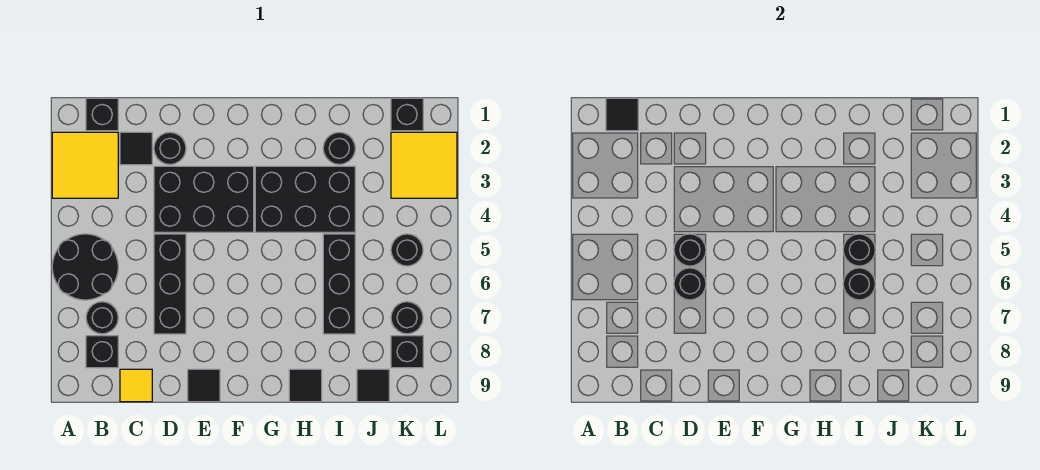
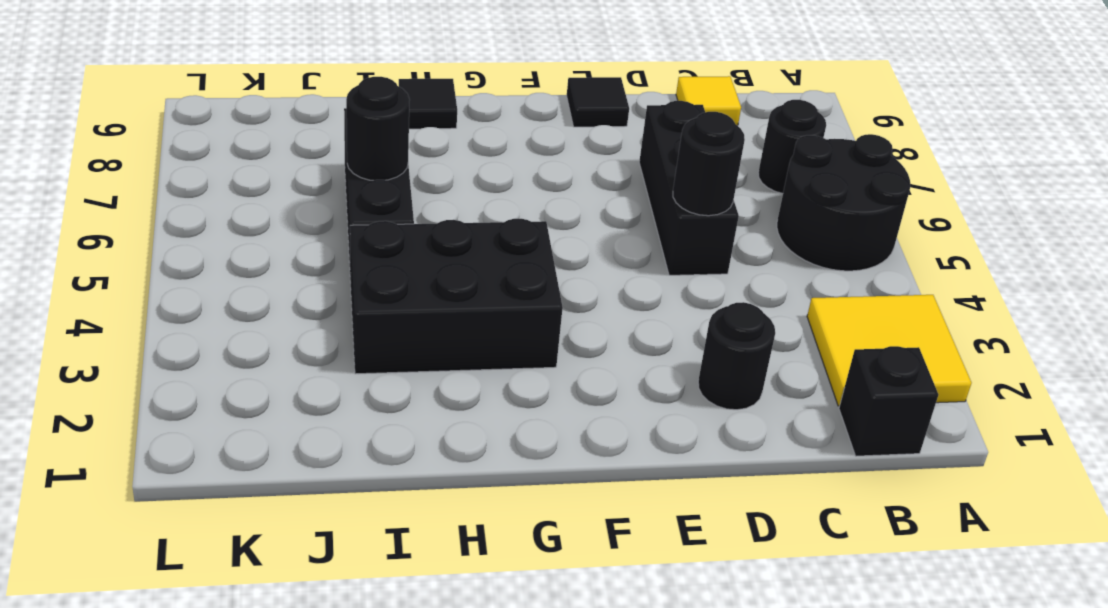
none -> black 1x1 brick [86,336,118,368]
none -> black 1x1 tile [120,132,152,165]
none -> black 2x3 brick [154,166,254,232]

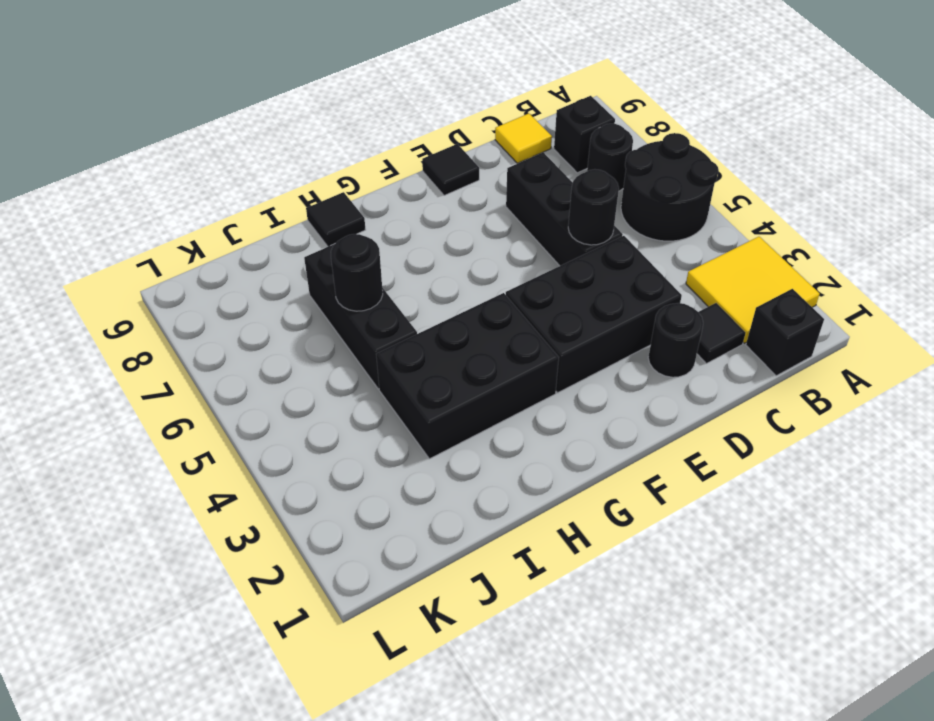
none -> black 1x1 round brick [323,132,355,165]
none -> black 1x1 tile [357,369,389,402]
none -> black 1x1 brick [391,98,423,131]

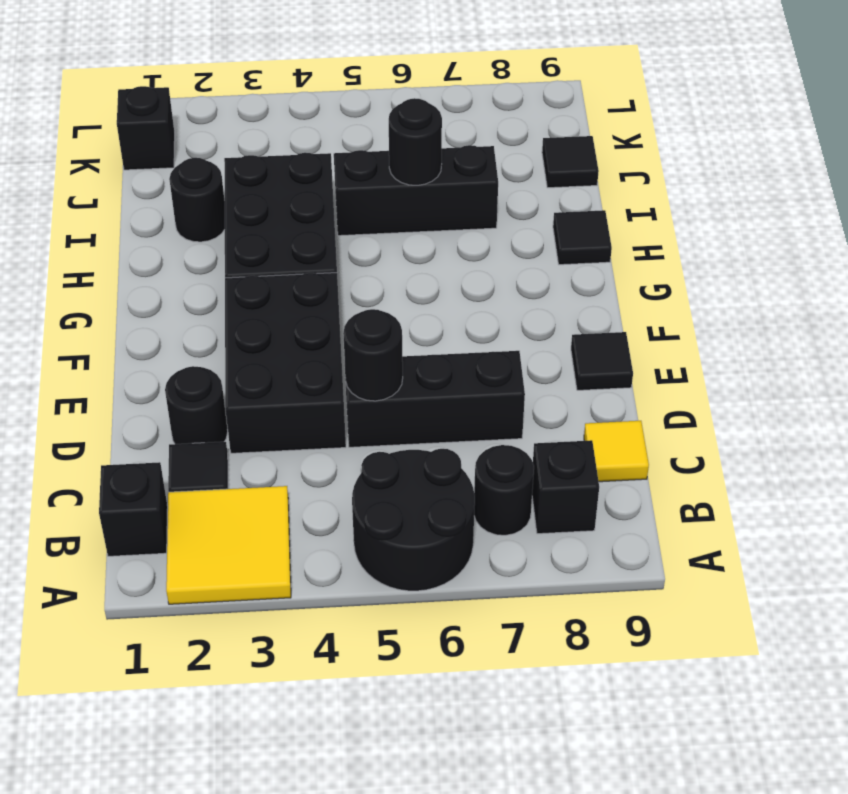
none -> yellow 2x2 tile [391,132,457,198]
none -> black 1x1 round brick [391,234,423,266]
none -> black 1x1 round brick [391,302,423,334]

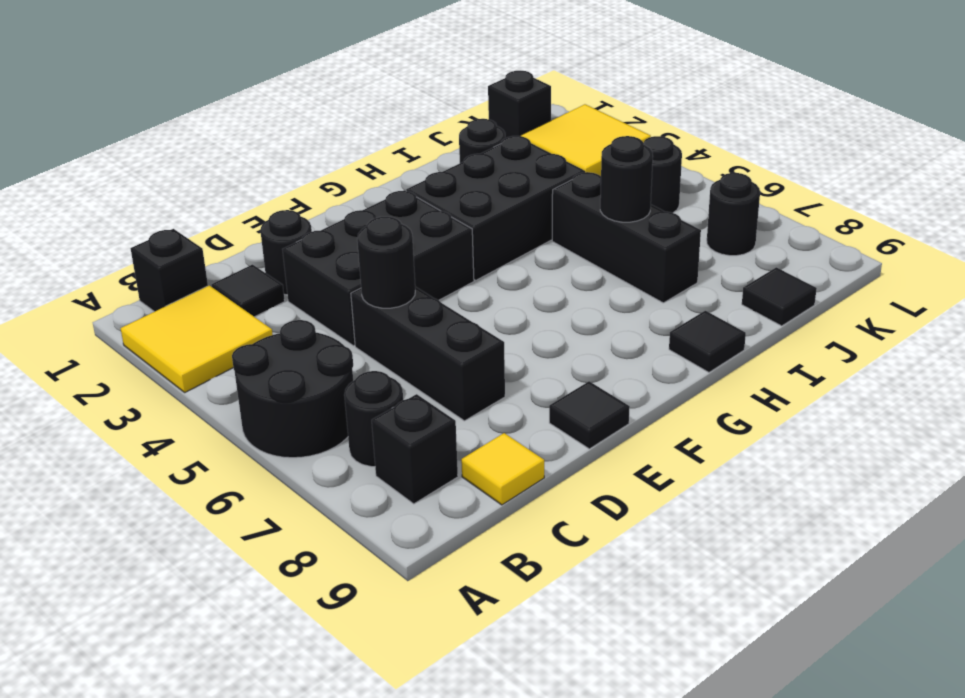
none -> black 1x1 brick [391,336,423,368]
none -> black 1x1 tile [606,98,638,131]
none -> black 1x1 round brick [674,268,706,300]

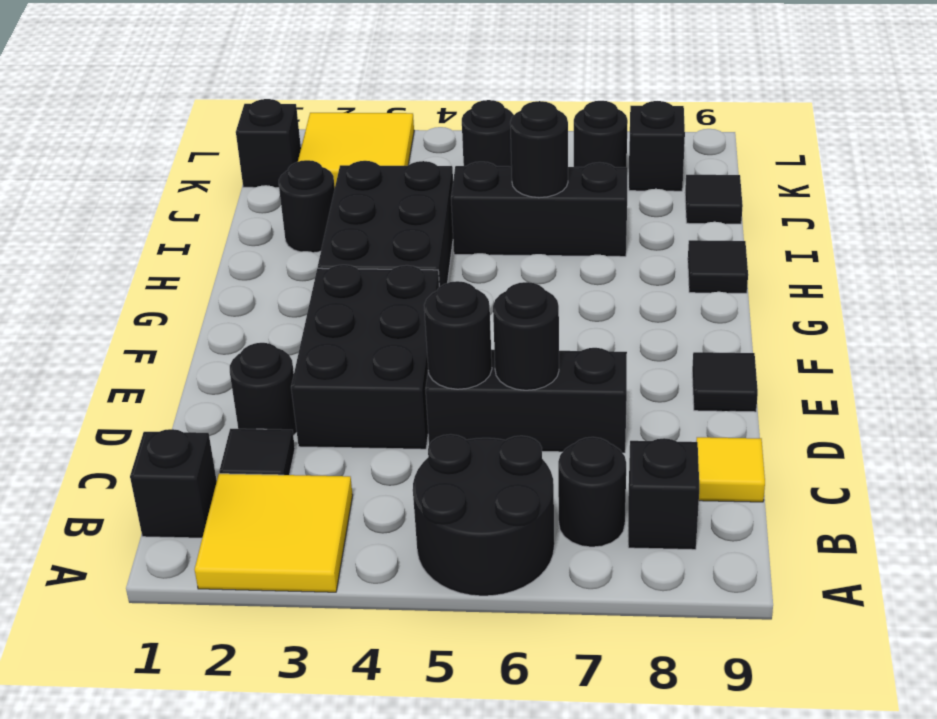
none -> black 1x1 tile [606,98,638,131]
none -> black 1x1 round brick [843,234,875,266]

